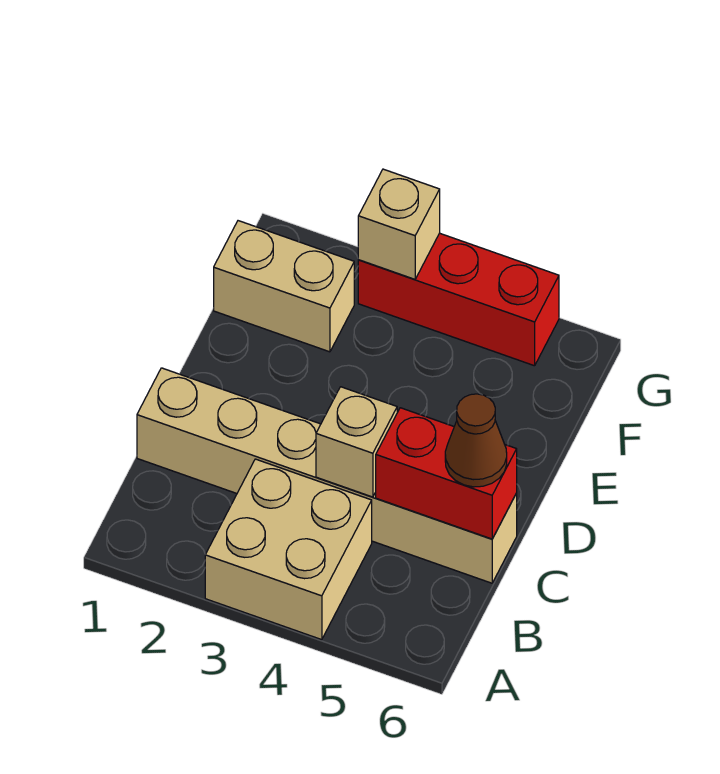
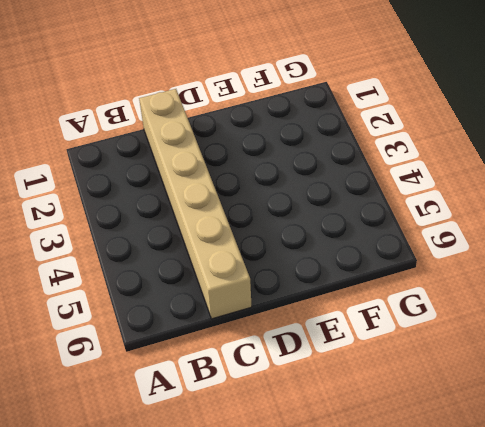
none -> tan 2x2 brick [205,459,372,640]
none -> tan 1x2 brick [214,221,354,352]

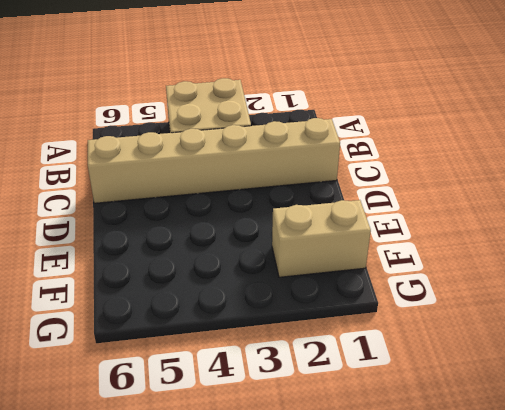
none -> red 1x3 brick [358,233,559,366]
none -> tan 1x1 brick [316,387,397,497]

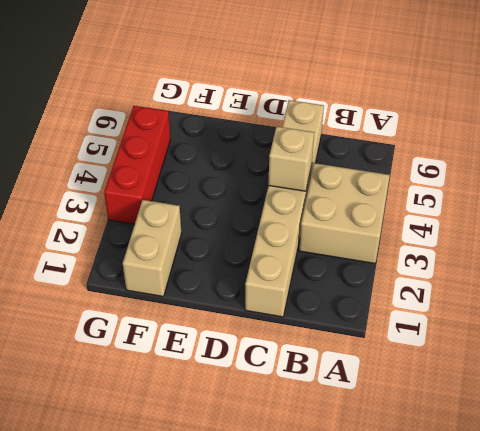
none -> red 1x2 brick [376,408,517,539]
none -> tan 1x1 brick [358,169,440,279]

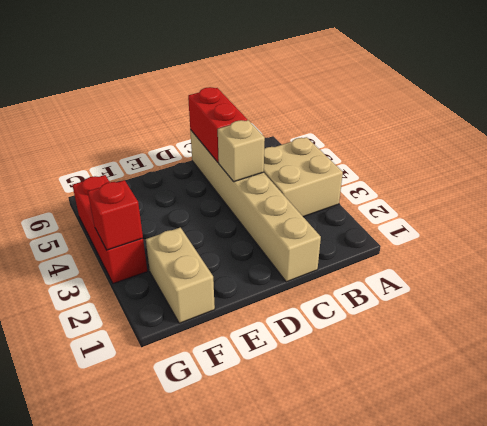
red 1x1 brick [88,180,143,250] -> tan 1x1 brick [358,169,440,279]
none -> brown 1x1 cone [445,394,507,487]

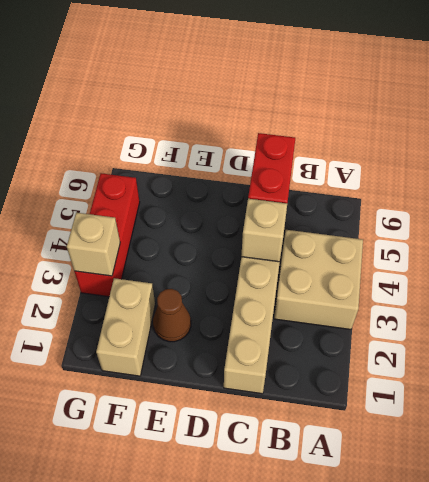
brown 1x1 cone [153,289,191,342] -> brown 1x1 cone moved to [445,394,507,487]

